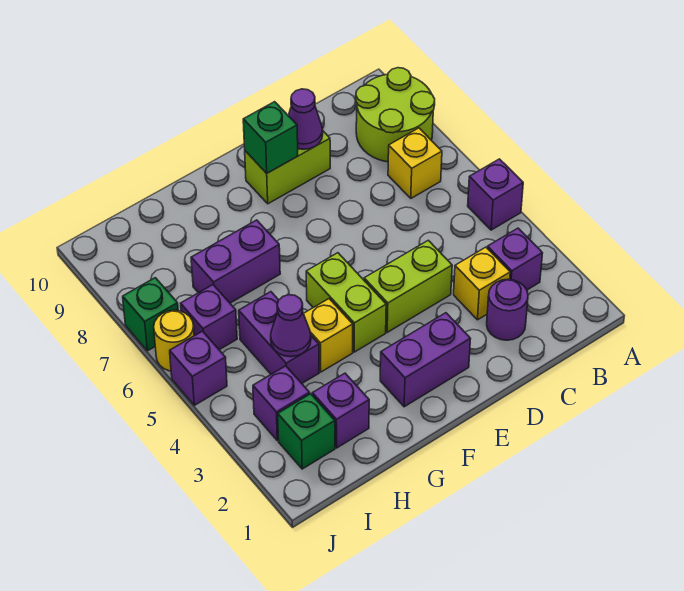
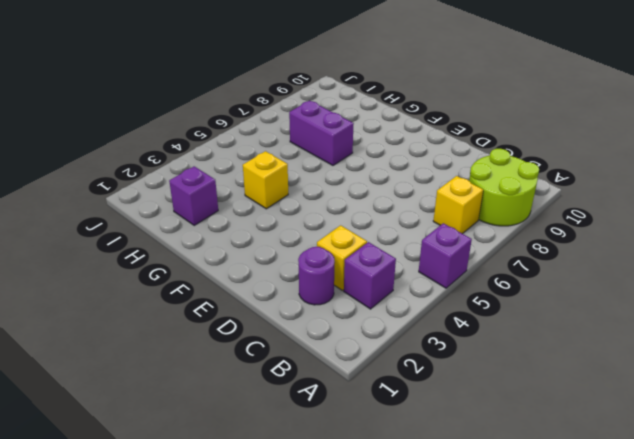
none -> lime 1x2 brick [364,240,452,332]
none -> lime 1x2 brick [245,131,330,204]
none -> purple 1x2 brick [380,313,470,407]

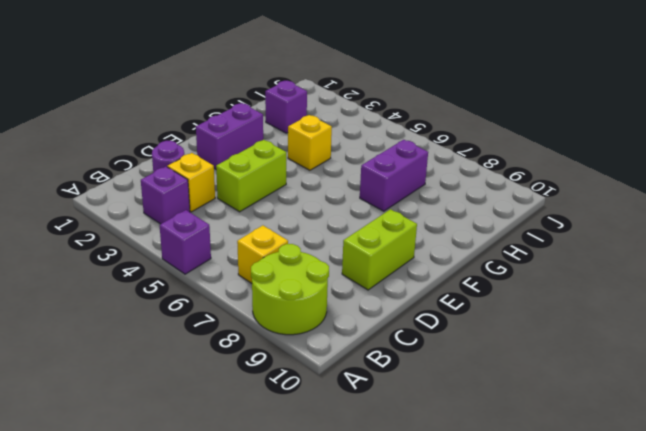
none -> lime 1x2 brick [306,253,386,352]
none -> purple 1x2 brick [239,292,319,383]
none -> green 1x1 brick [278,394,335,469]

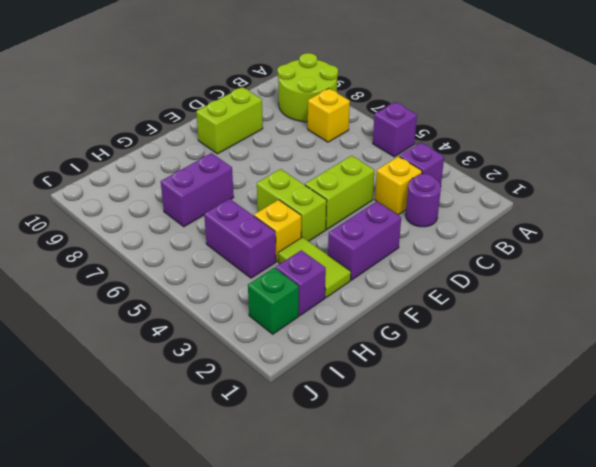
lime 1x2 tile [278,237,351,297] -> none
none -> purple 1x1 brick [253,366,310,441]
none -> purple 1x1 brick [181,285,237,350]
none -> purple 1x1 brick [170,331,227,405]

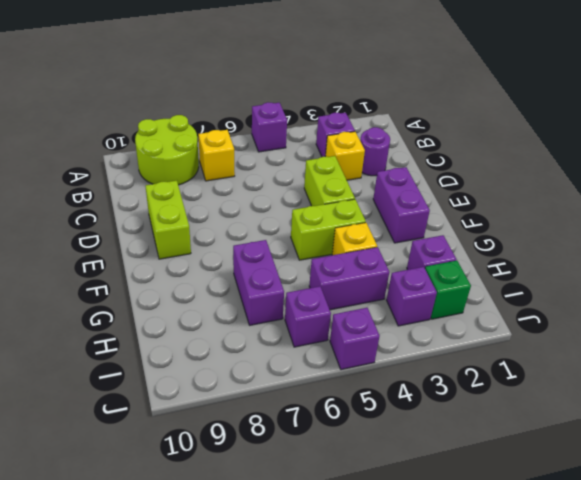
none -> yellow 1x1 round brick [154,310,194,371]
none -> green 1x1 brick [123,278,178,351]
none -> purple 1x1 cone [288,89,323,149]

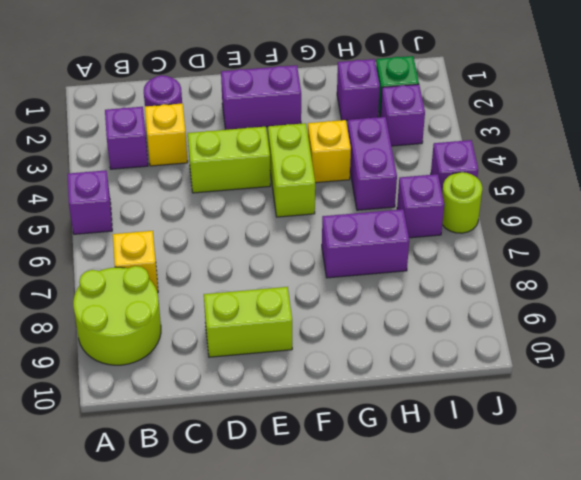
lime 1x1 round brick [442,172,482,233] -> yellow 1x1 round brick [154,310,194,371]
none -> green 1x1 brick [123,278,178,351]
none -> purple 1x1 cone [288,89,323,149]
none -> green 1x1 brick [243,102,298,173]

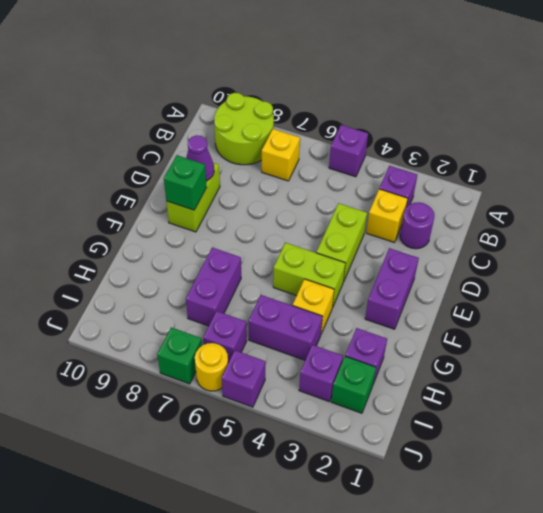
none -> purple 1x1 cone [271,295,311,357]

